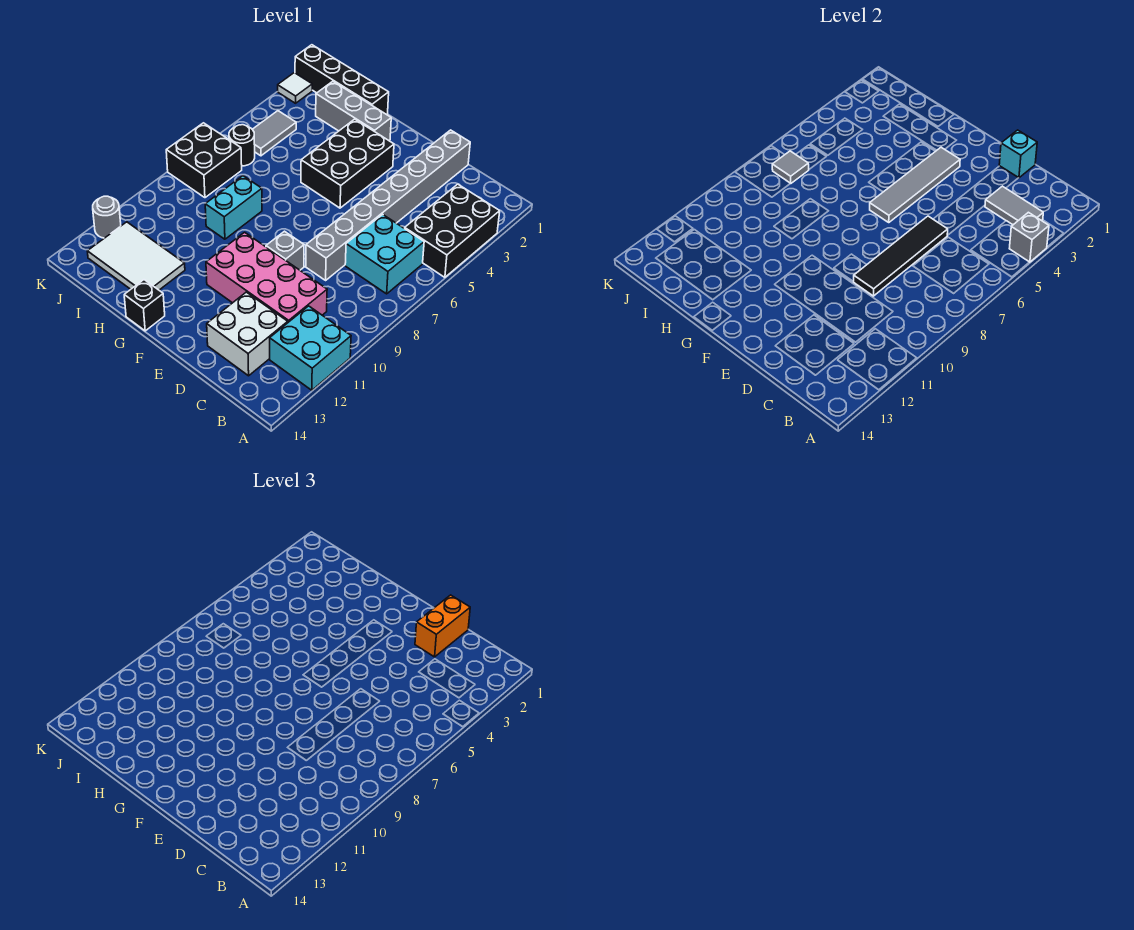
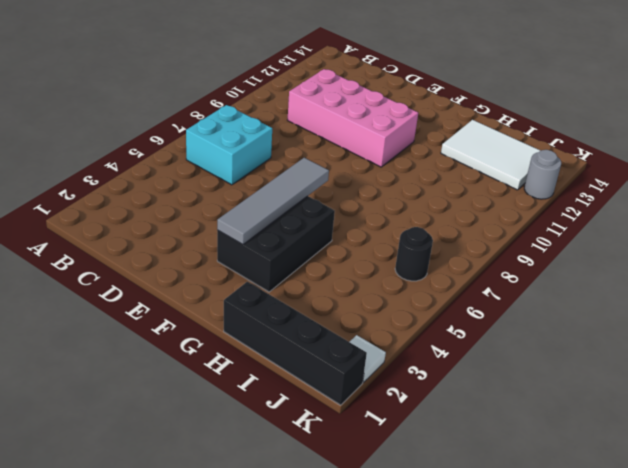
none -> black 2x3 brick [405,184,500,277]
none -> cyan 2x2 brick [270,306,351,390]
none -> white 2x2 brick [207,292,288,376]

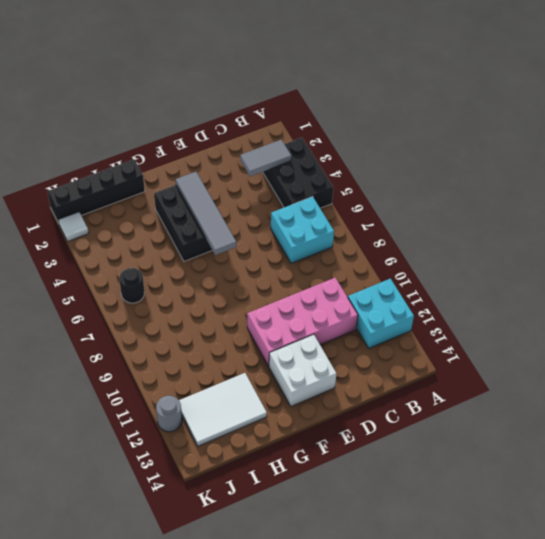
white 2x2 brick [269,334,336,406] -> white 2x2 brick moved to [207,292,288,376]
none -> grey 1x8 brick [306,130,470,280]
none -> grey 1x1 brick [266,231,304,270]
none -> grey 1x3 brick [316,81,391,141]

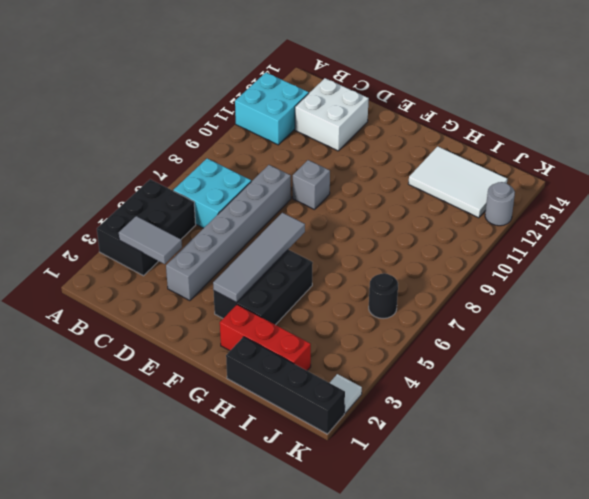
grey 1x6 brick [166,165,291,301] -> grey 1x8 brick [306,130,470,280]
red 1x3 brick [220,305,311,371] -> grey 1x3 brick [316,81,391,141]
none -> pink 2x4 brick [206,232,327,322]
none -> black 1x1 brick [124,280,165,331]
none -> cyan 1x2 brick [205,176,262,239]

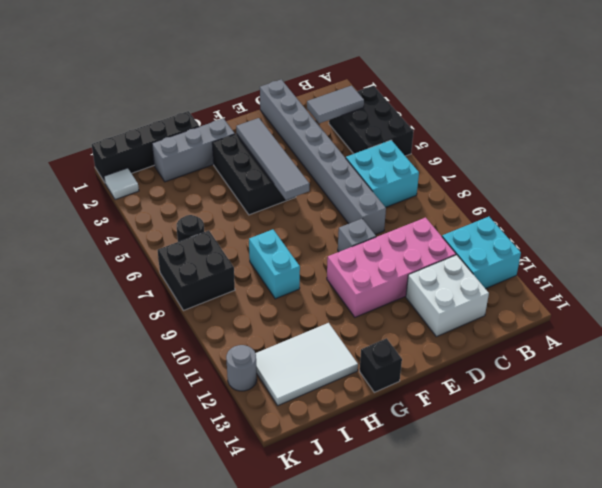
none -> grey 1x2 tile [252,111,296,156]
none -> grey 1x1 brick [1009,212,1049,262]
none -> cyan 1x1 brick [999,130,1037,178]

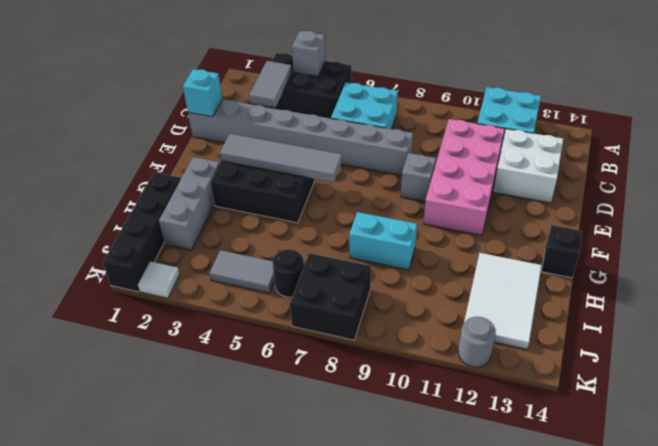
none -> black 1x4 tile [854,216,948,296]
none -> grey 1x1 tile [772,151,809,184]
none -> orange 1x2 brick [415,595,470,657]

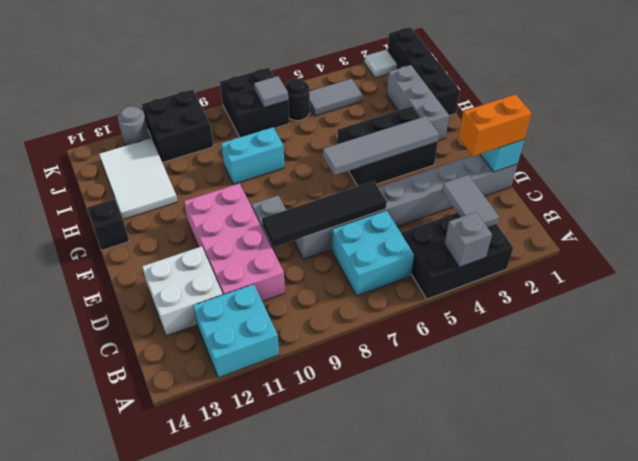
black 2x2 brick [142,89,213,163] -> none

